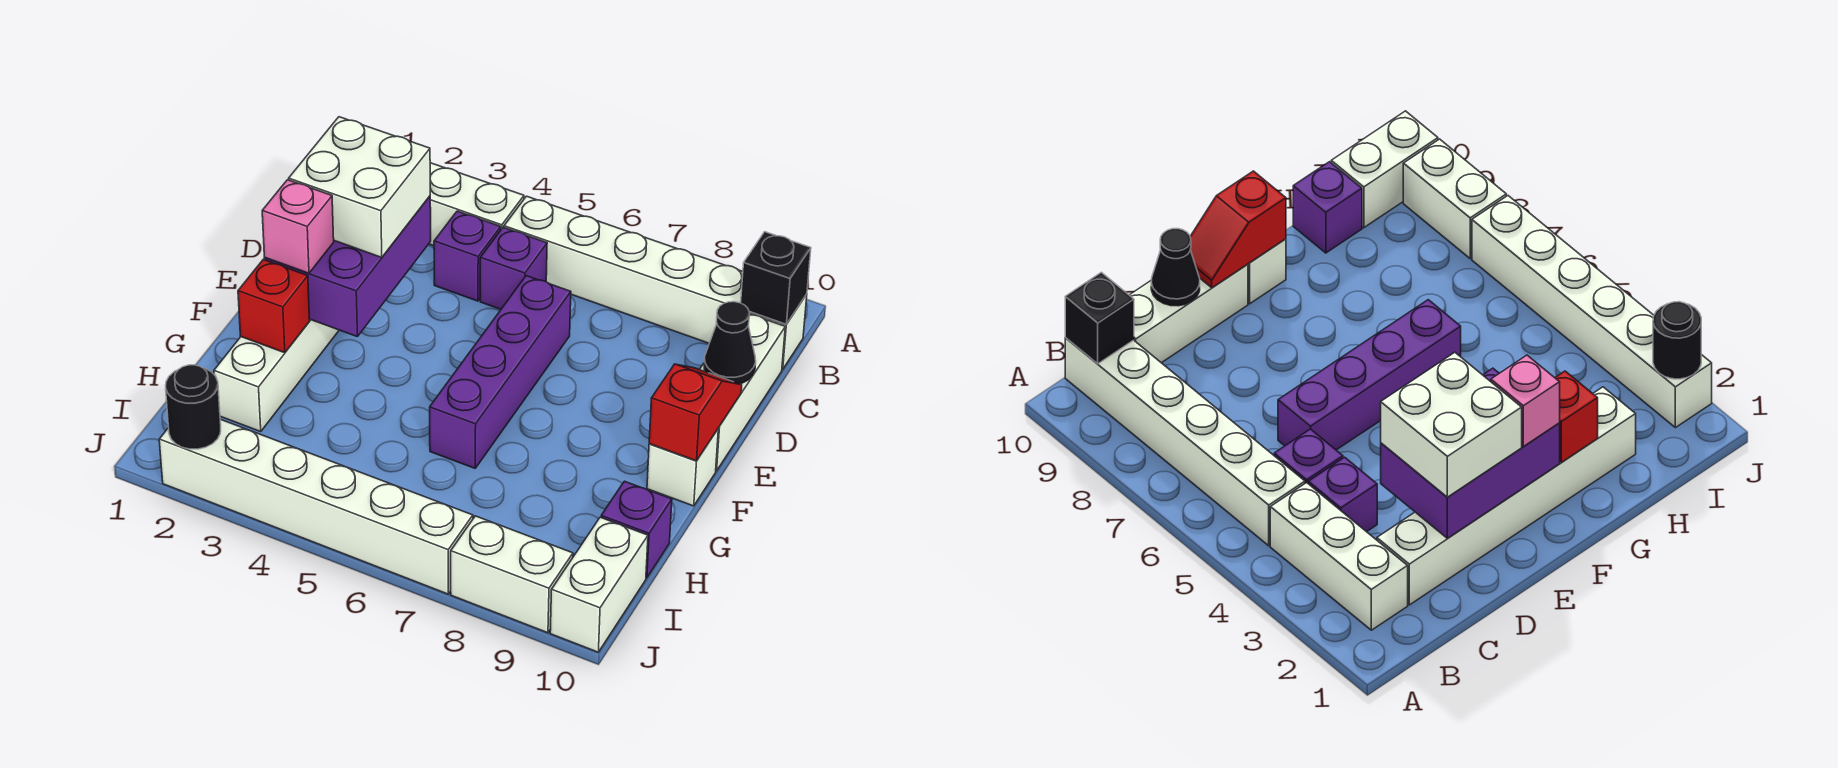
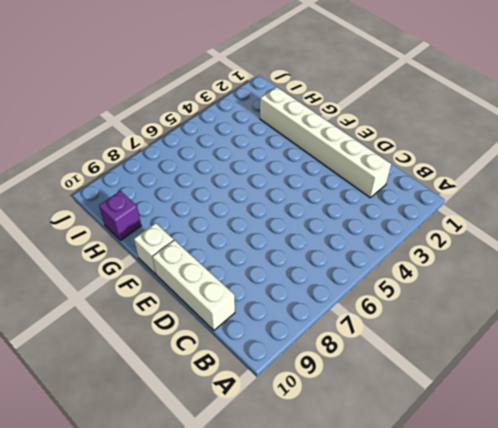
none -> white 1x3 brick [429,163,524,246]
none -> white 1x6 brick [504,196,807,369]
none -> purple 1x1 brick [434,211,501,301]

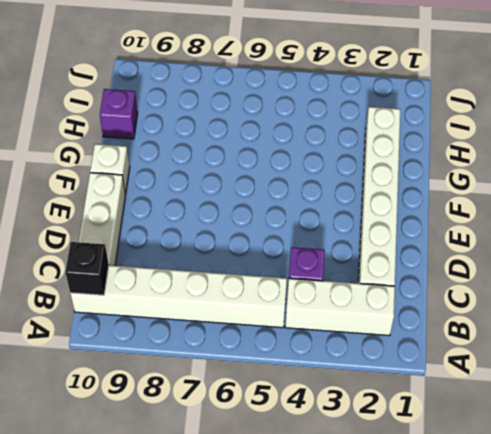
none -> purple 1x1 brick [480,227,547,309]
none -> purple 1x4 brick [430,276,571,468]
none -> white 1x2 brick [550,517,648,652]

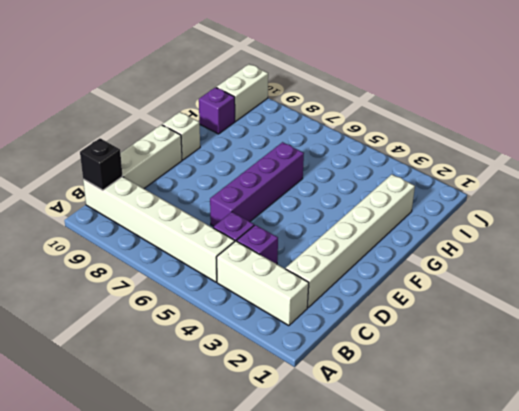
none -> white 1x6 brick [159,419,473,594]
none -> white 1x2 brick [451,516,573,633]
none -> purple 2x3 brick [265,196,431,337]

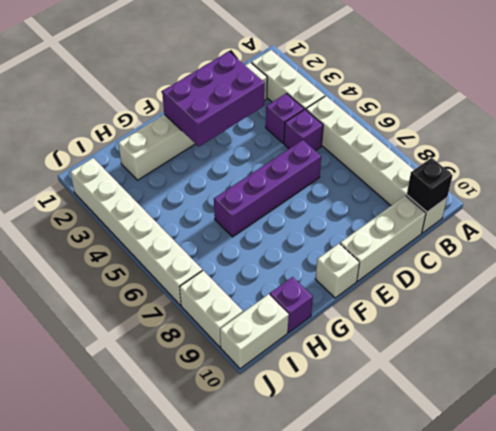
none -> black 1x1 cone [704,302,756,384]
none -> red 1x2 slope [649,364,742,461]
none -> red 1x1 brick [238,259,310,353]

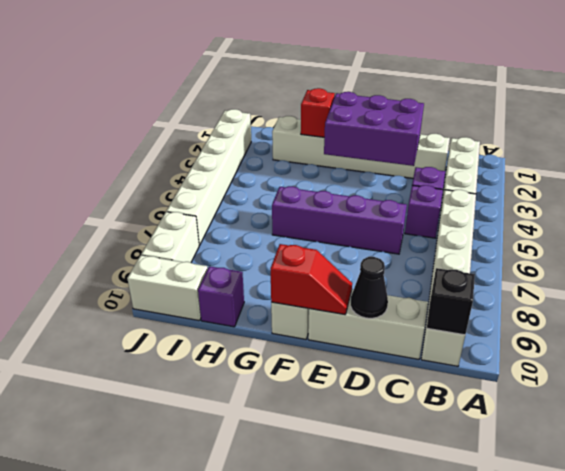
none -> black 1x1 round brick [166,365,221,449]
none -> white 2x2 brick [289,117,430,258]
none -> pink 1x1 brick [262,180,334,273]

